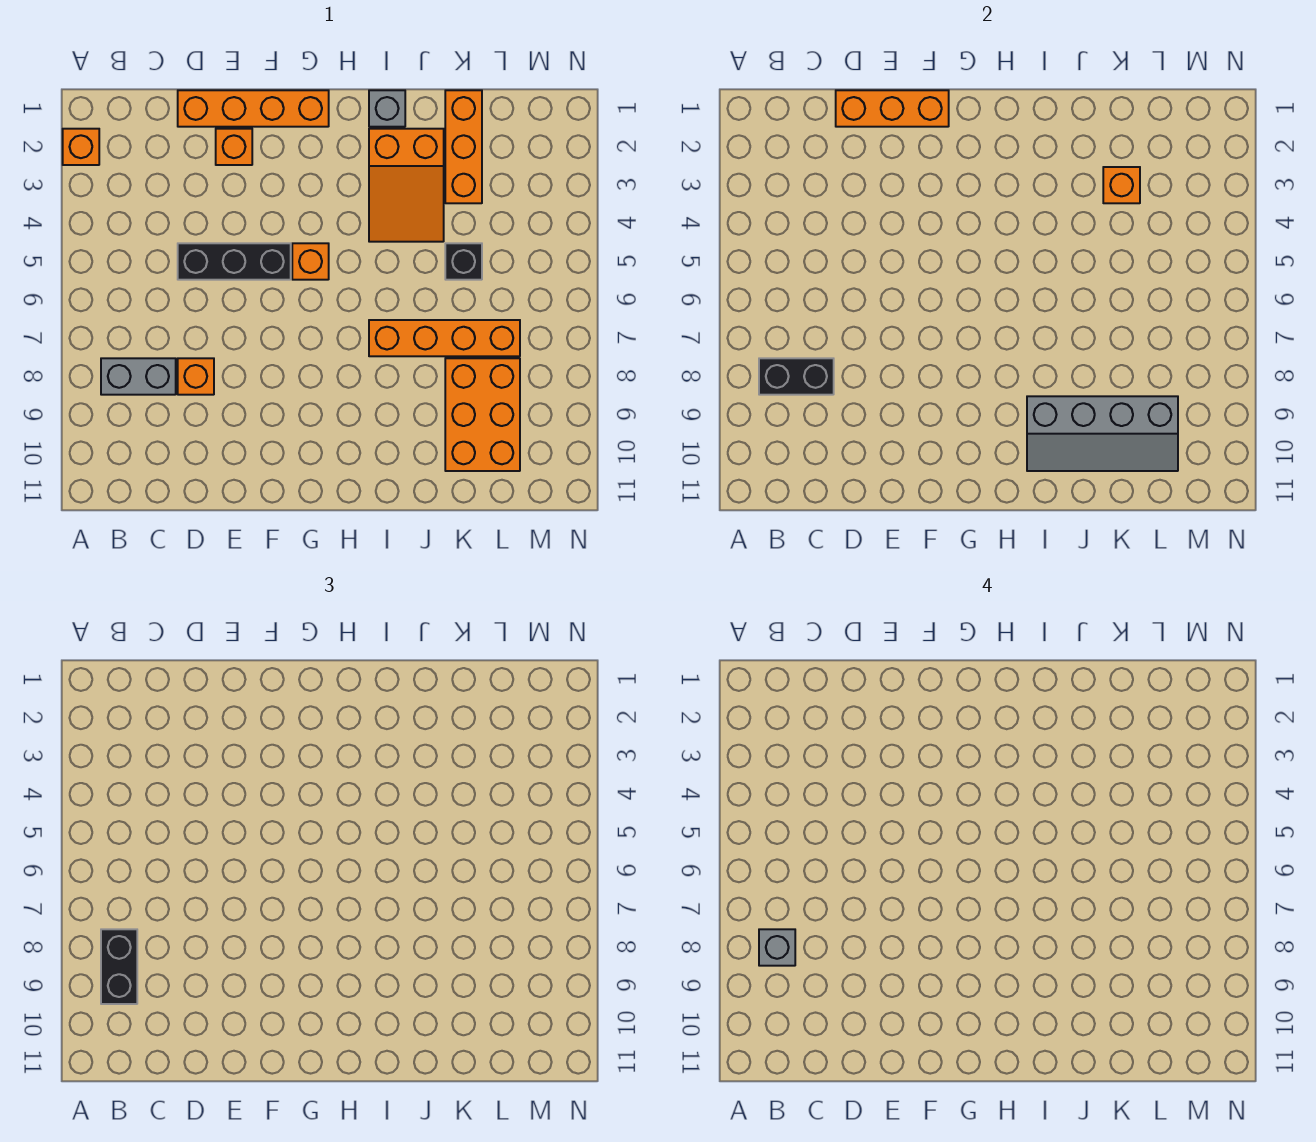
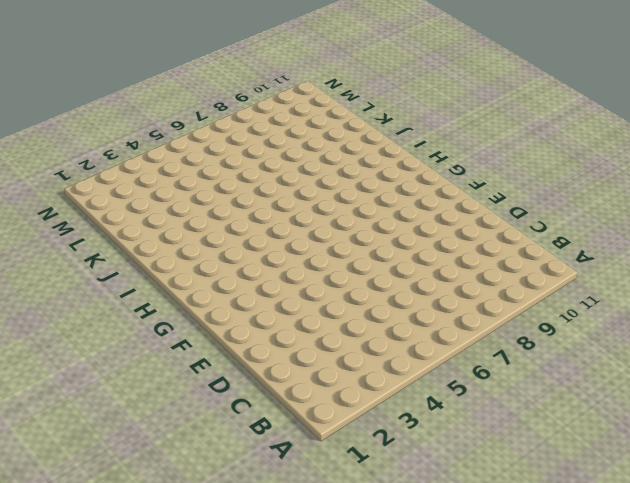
none -> orange 1x1 brick [63,129,99,165]
none -> grey 1x2 brick [101,358,176,395]
none -> orange 1x4 brick [178,90,329,127]

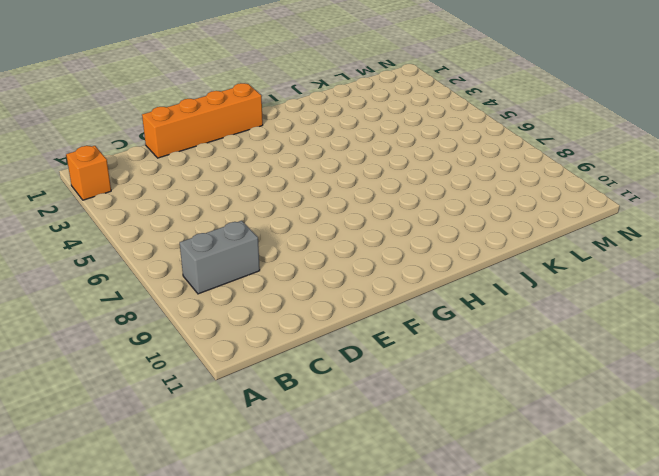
none -> black 1x3 brick [178,243,291,280]
none -> orange 1x1 brick [178,358,214,395]
none -> orange 1x1 brick [216,129,252,165]

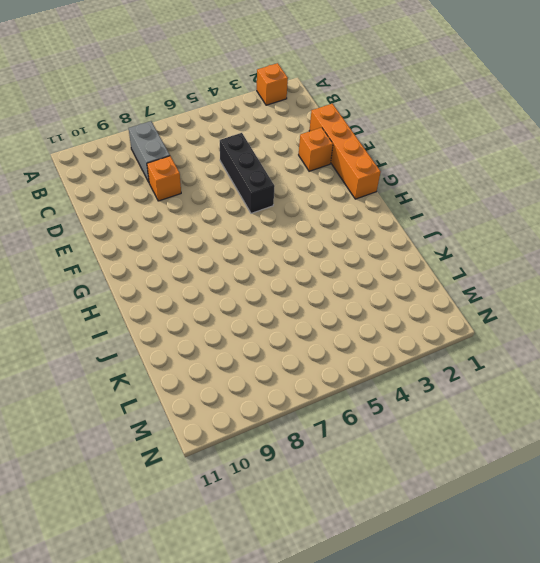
none -> orange 1x1 brick [292,243,329,280]
none -> grey 1x1 brick [369,90,405,127]
none -> orange 2x3 slope [369,129,444,242]

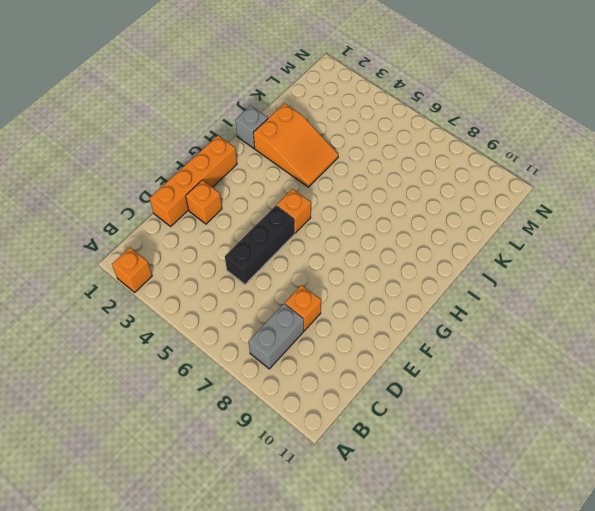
none -> orange 1x4 brick [369,320,520,356]
none -> orange 1x3 brick [445,90,482,203]
none -> black 1x1 brick [445,243,482,280]

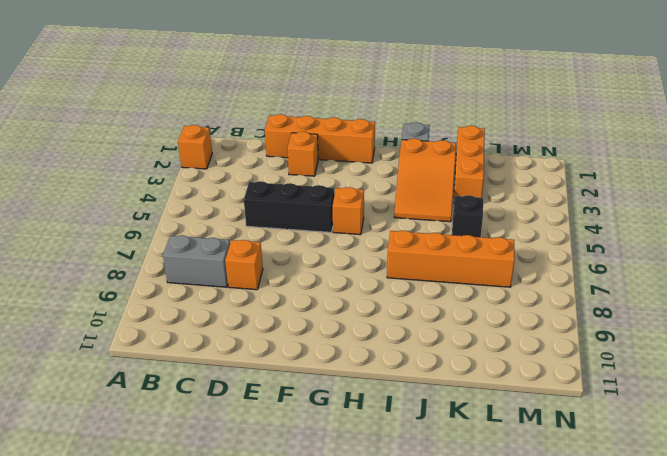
none -> orange 2x3 brick [445,358,520,471]
none -> black 1x2 brick [759,358,834,395]
none -> orange 1x3 brick [836,90,949,127]

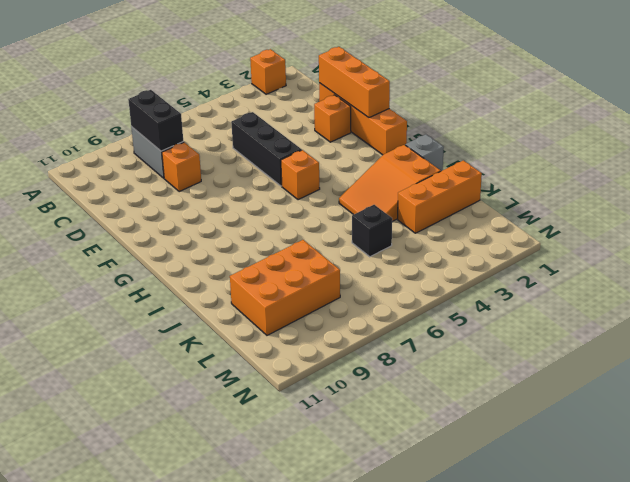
none -> orange 1x4 brick [369,320,520,356]
none -> grey 2x4 slope [1027,396,1178,471]
none -> orange 1x1 brick [1103,167,1140,203]

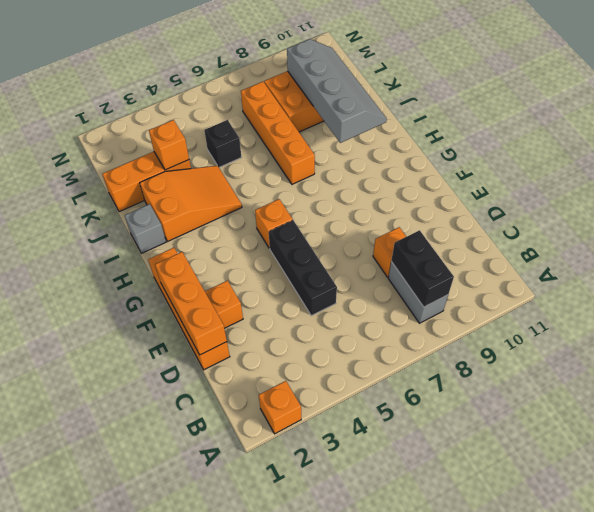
none -> black 1x2 brick [101,929,137,1004]
none -> grey 1x1 brick [759,929,795,966]

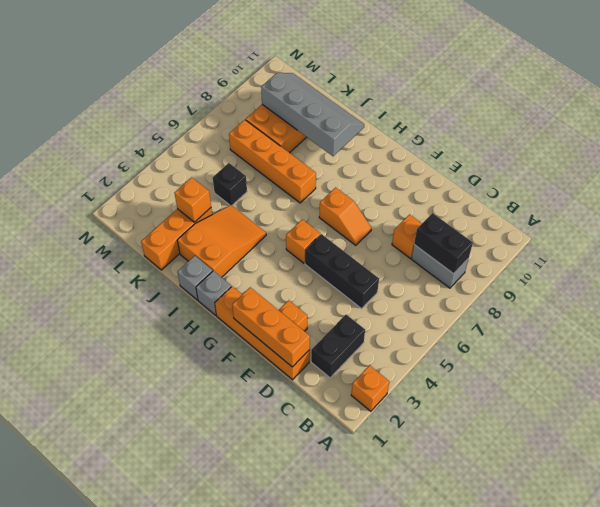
black 1x2 brick [311,315,365,378] -> black 1x2 brick moved to [101,929,137,1004]
orange 1x2 slope [319,188,371,245] -> none
grey 1x1 brick [196,271,231,315] -> grey 1x1 brick moved to [759,929,795,966]

